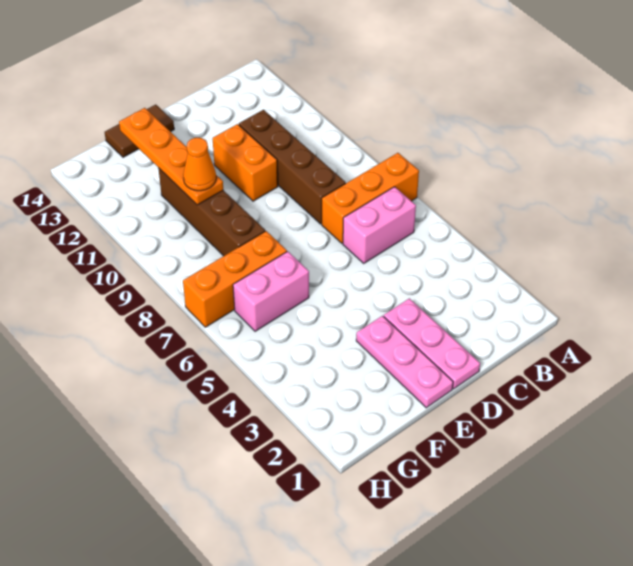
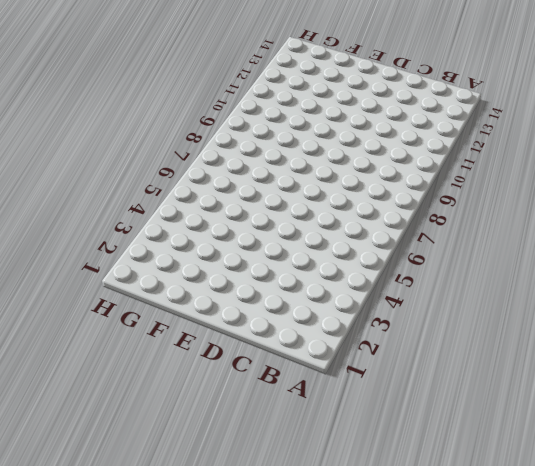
none -> orange 1x3 brick [322,153,419,243]
none -> pink 1x2 brick [343,187,416,263]
none -> brown 1x4 brick [239,110,346,224]

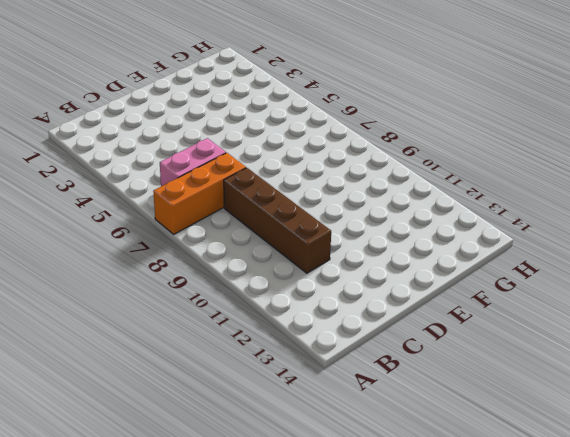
none -> pink 1x3 plate [384,298,480,389]
none -> orange 1x2 brick [213,124,278,201]
none -> pink 1x3 plate [356,316,453,408]

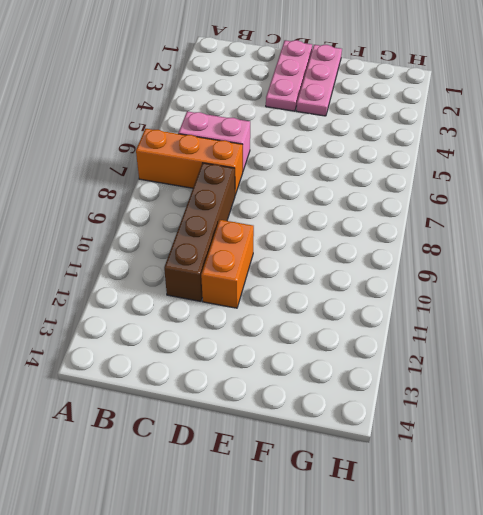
none -> brown 1x2 tile [105,105,174,157]
none -> pink 1x2 brick [233,251,309,331]
none -> orange 1x3 brick [183,231,287,327]

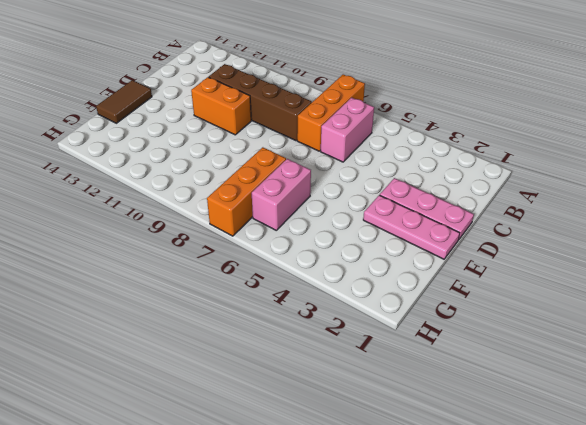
none -> brown 1x4 brick [158,168,265,256]
none -> orange 1x4 plate [119,108,223,205]
none -> orange 1x1 cone [183,138,216,191]

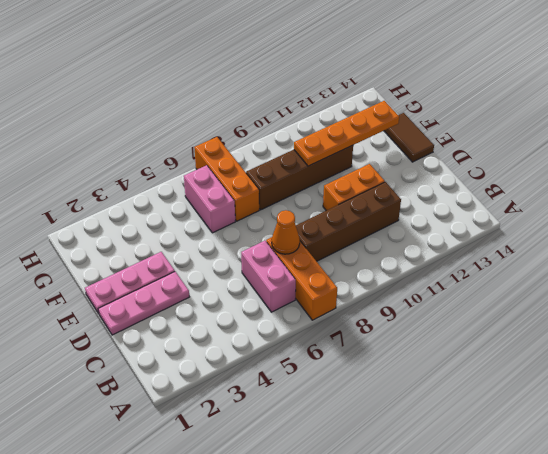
orange 1x1 cone [272,210,300,254] -> orange 1x1 cone moved to [183,138,216,191]

